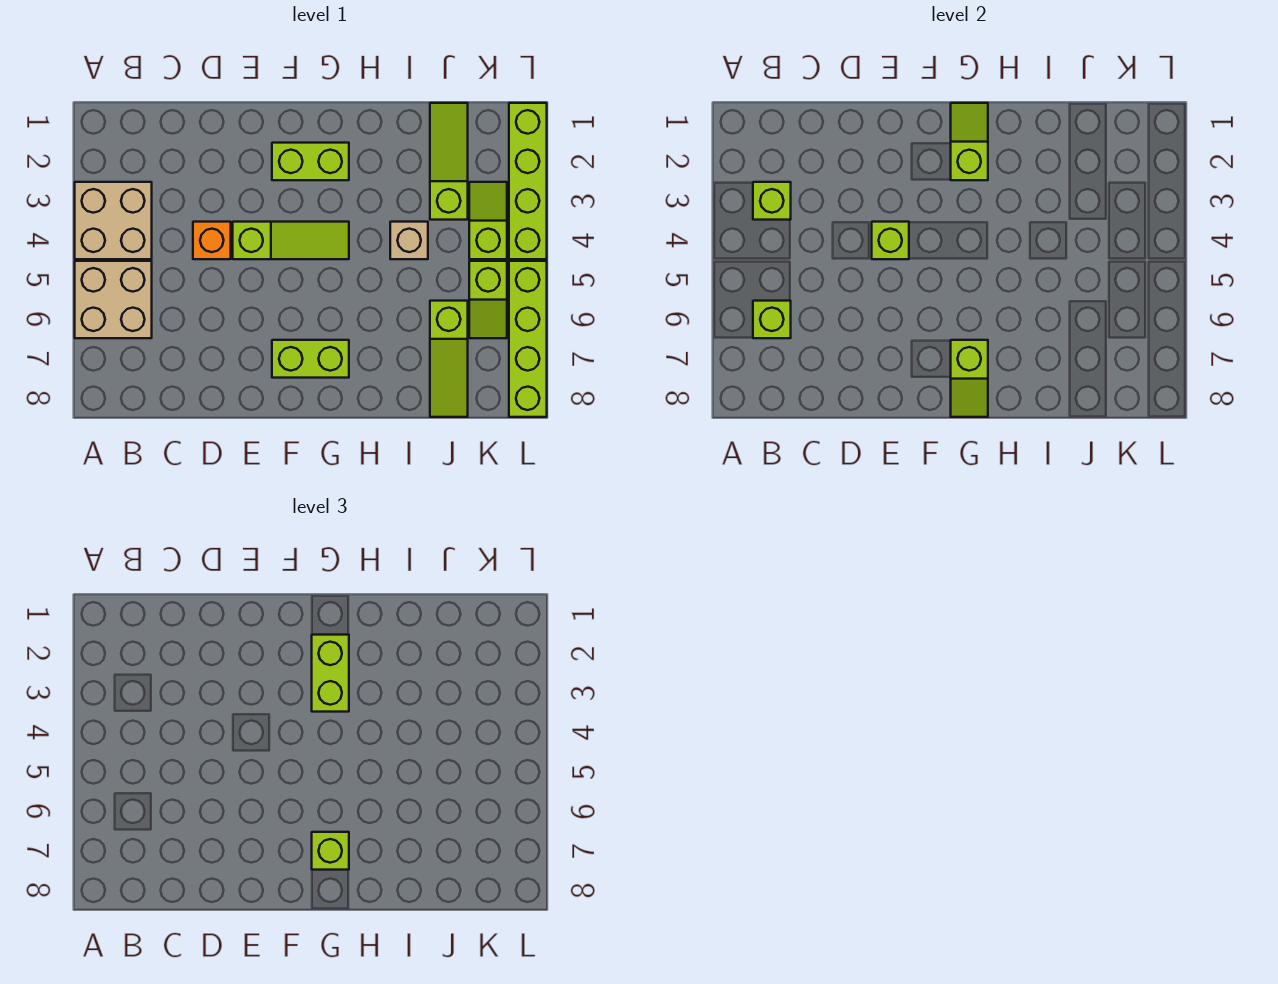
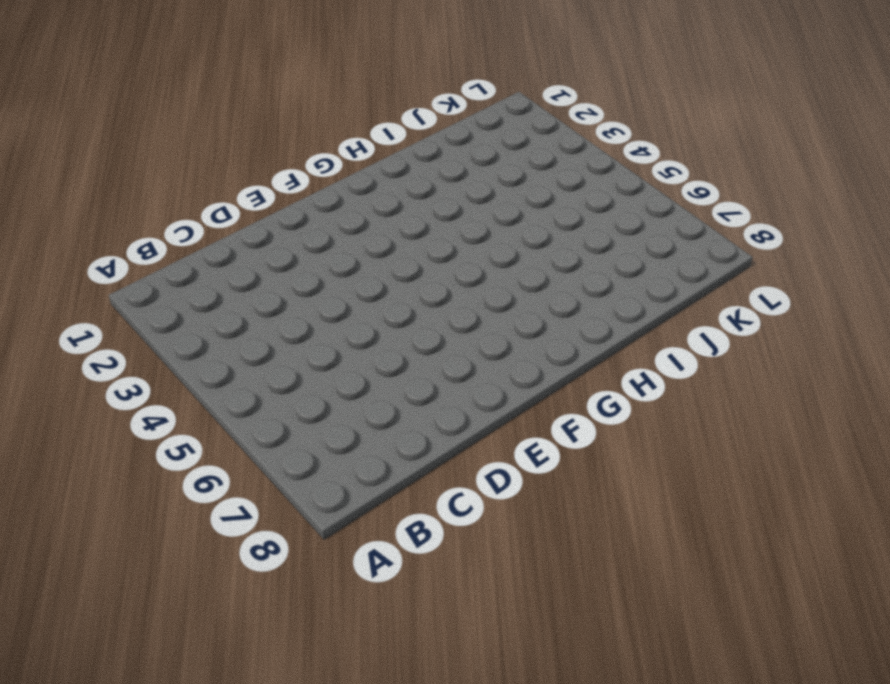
none -> tan 2x2 brick [75,182,152,259]
none -> tan 2x2 brick [75,261,152,338]
none -> orange 1x1 brick [193,222,231,259]

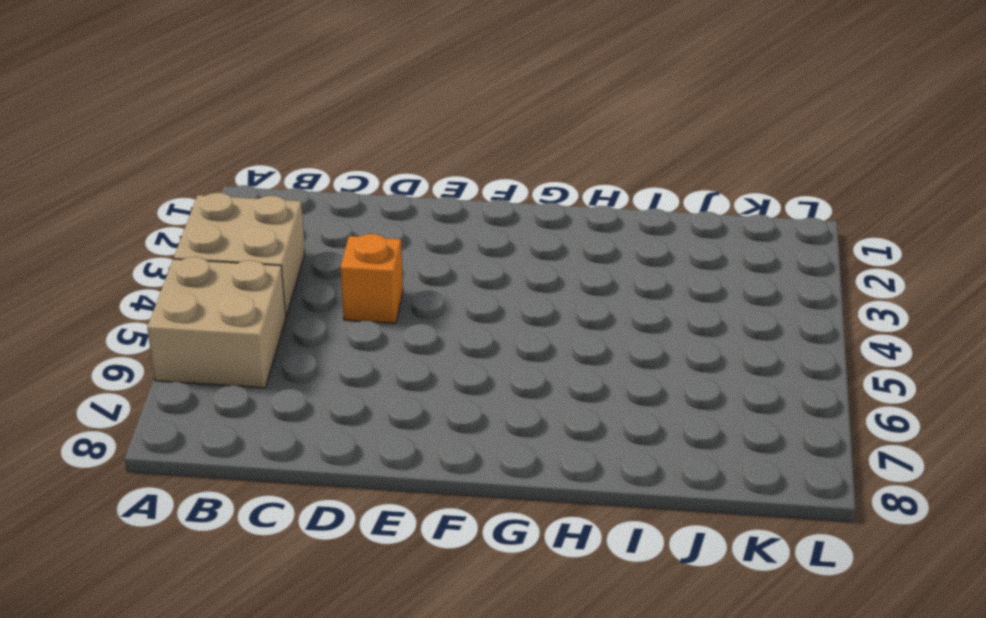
none -> lime 1x3 slope [233,222,349,259]
none -> lime 1x2 brick [272,143,349,180]
none -> lime 1x2 brick [272,340,349,378]

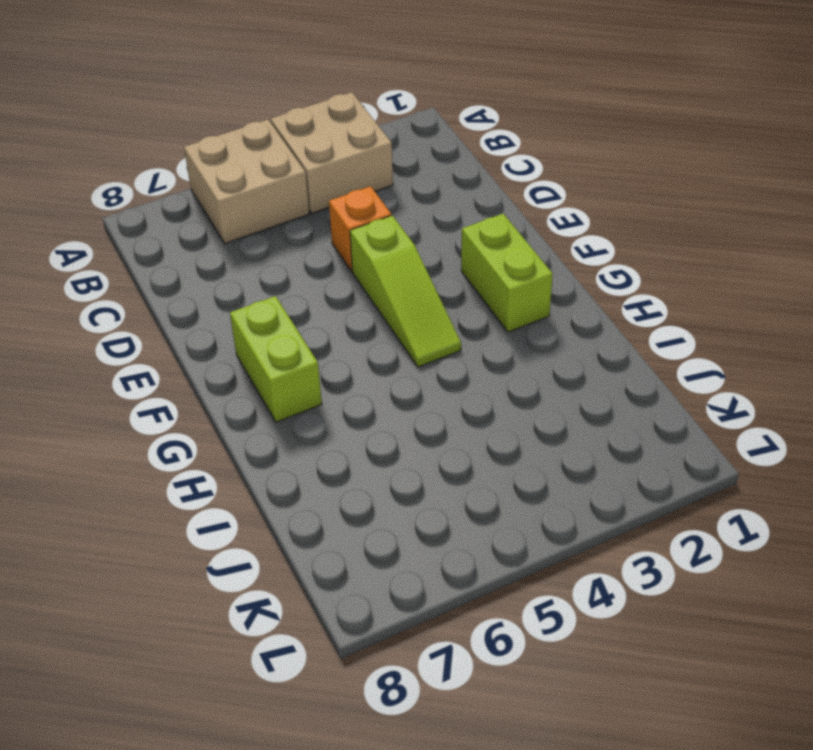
none -> tan 1x1 brick [390,222,428,259]
none -> lime 1x3 slope [430,103,468,220]
none -> lime 1x3 slope [430,301,468,417]

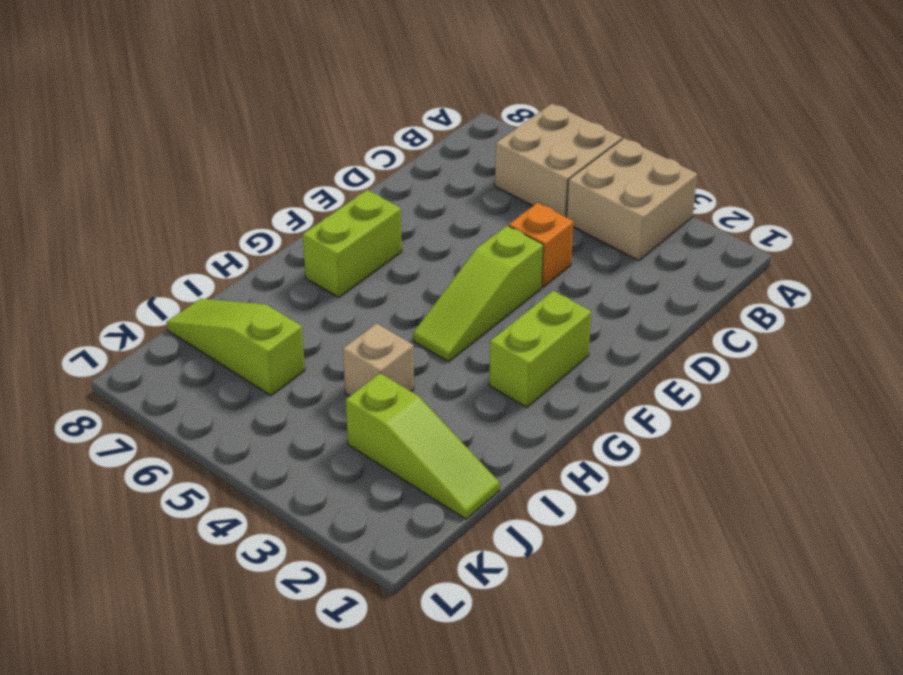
none -> lime 1x2 slope [469,182,507,259]
none -> lime 1x2 slope [469,261,507,338]
none -> lime 1x4 brick [509,103,547,259]

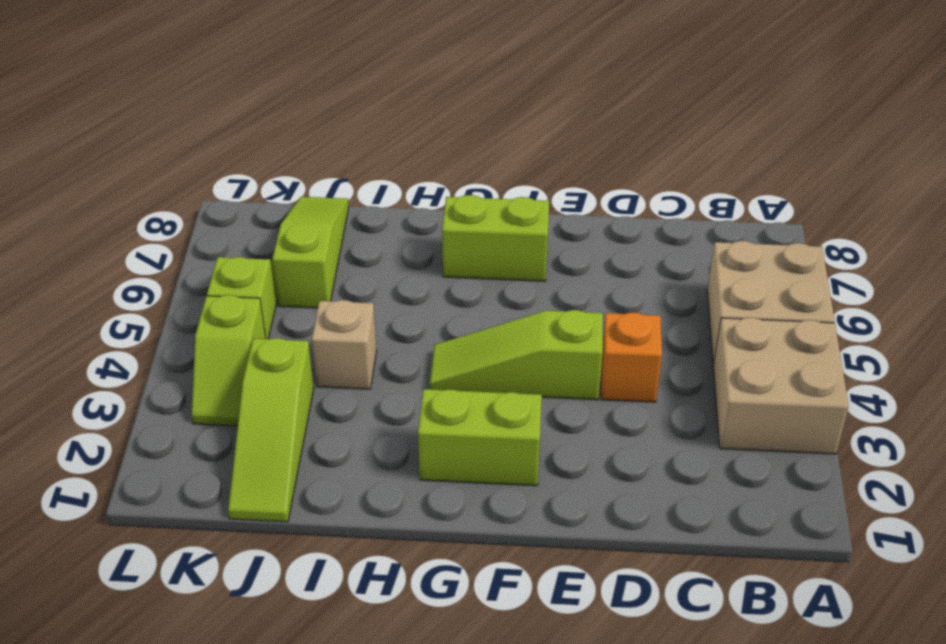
none -> lime 1x4 brick [509,103,547,259]
none -> lime 1x4 brick [509,261,547,417]
none -> lime 1x1 brick [753,182,791,220]

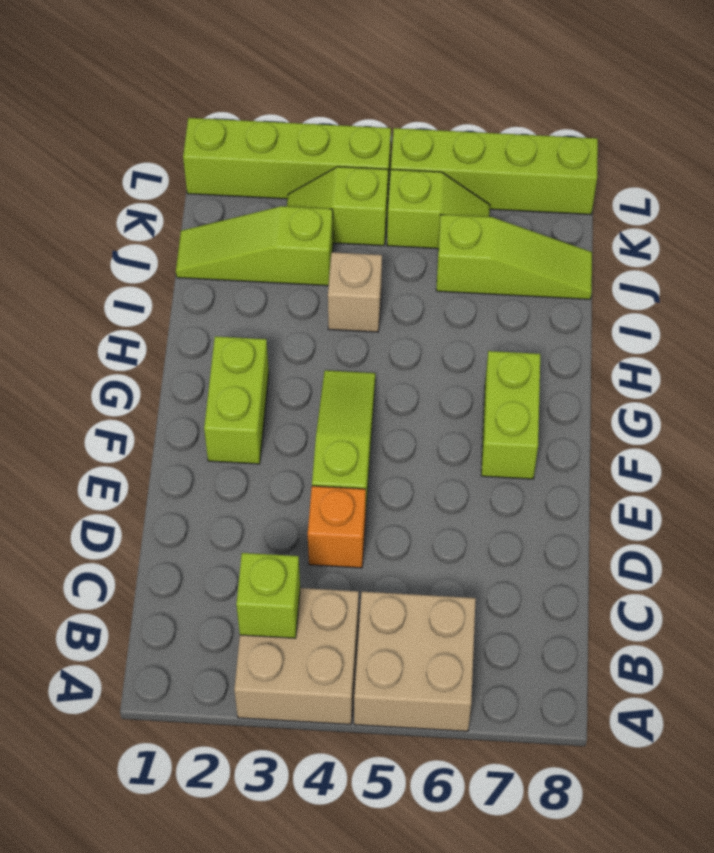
none -> lime 1x1 brick [753,301,791,338]
none -> lime 1x1 brick [872,222,909,259]
none -> lime 1x2 slope [951,103,988,180]

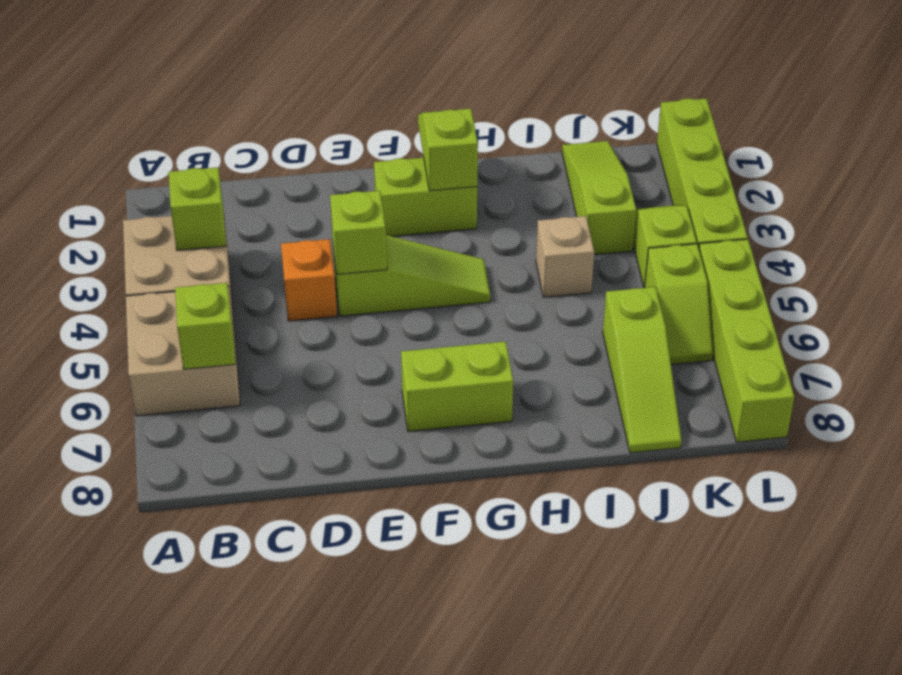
none -> lime 1x2 slope [951,340,988,417]
none -> lime 1x2 brick [312,635,349,712]
none -> lime 1x1 brick [312,832,349,870]

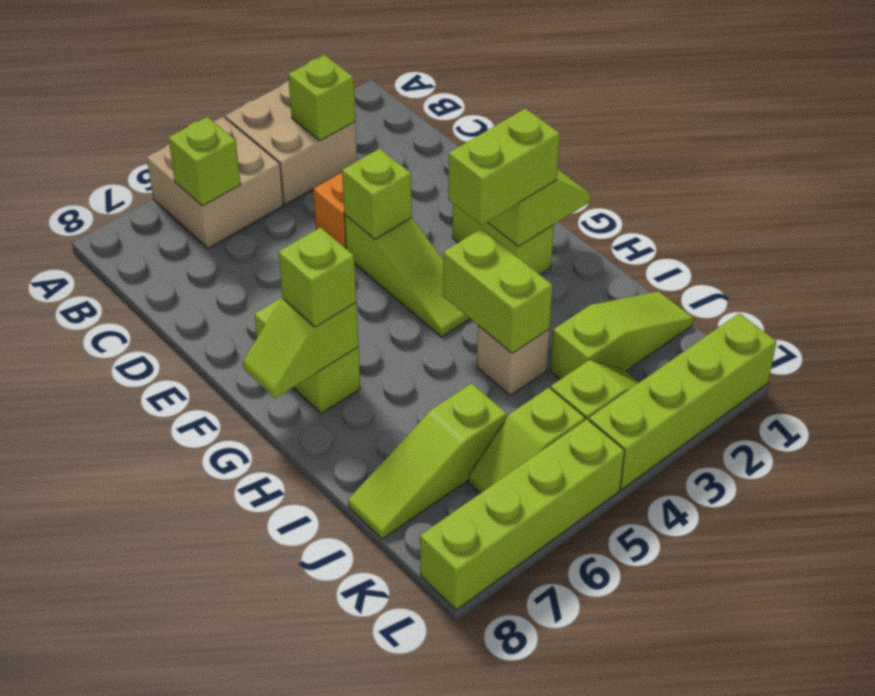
lime 1x2 brick [443,229,552,353] -> none

